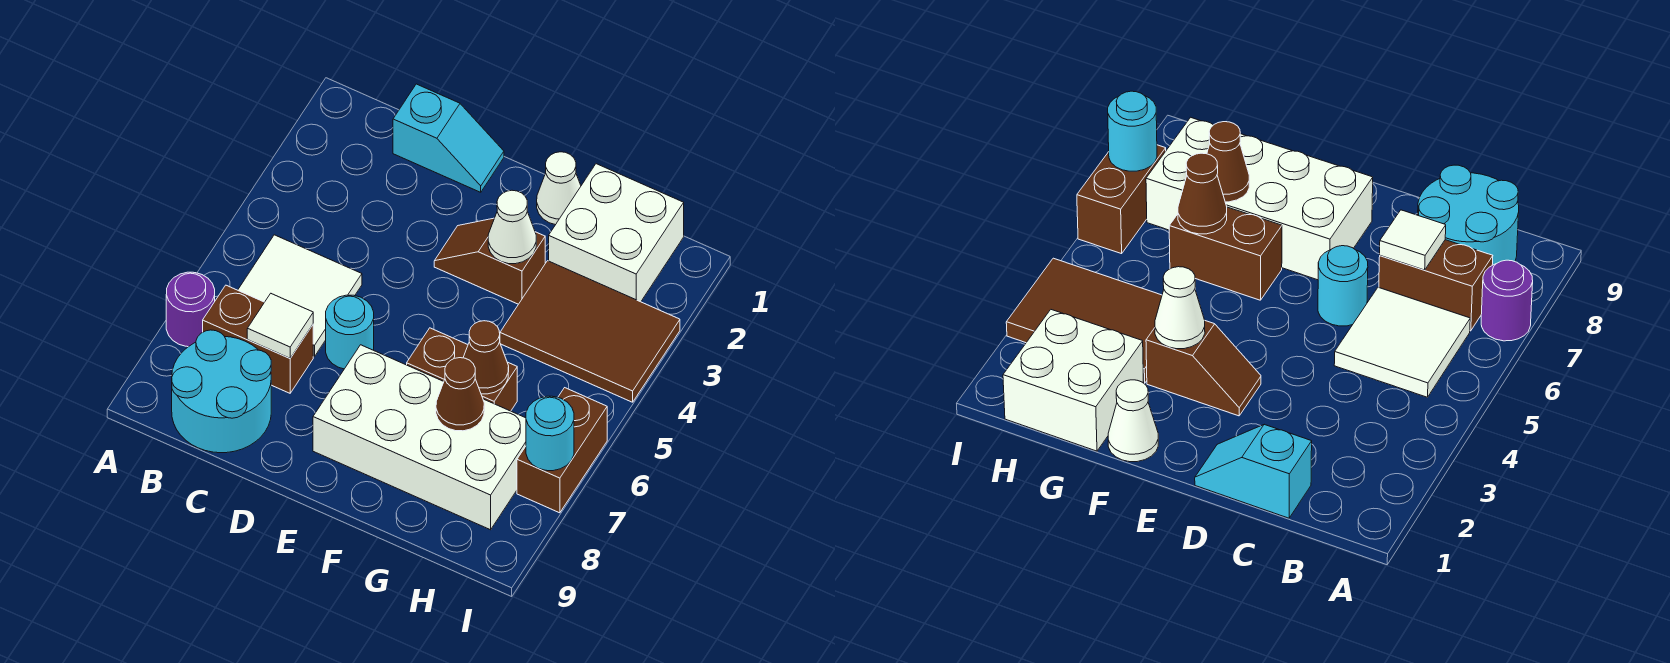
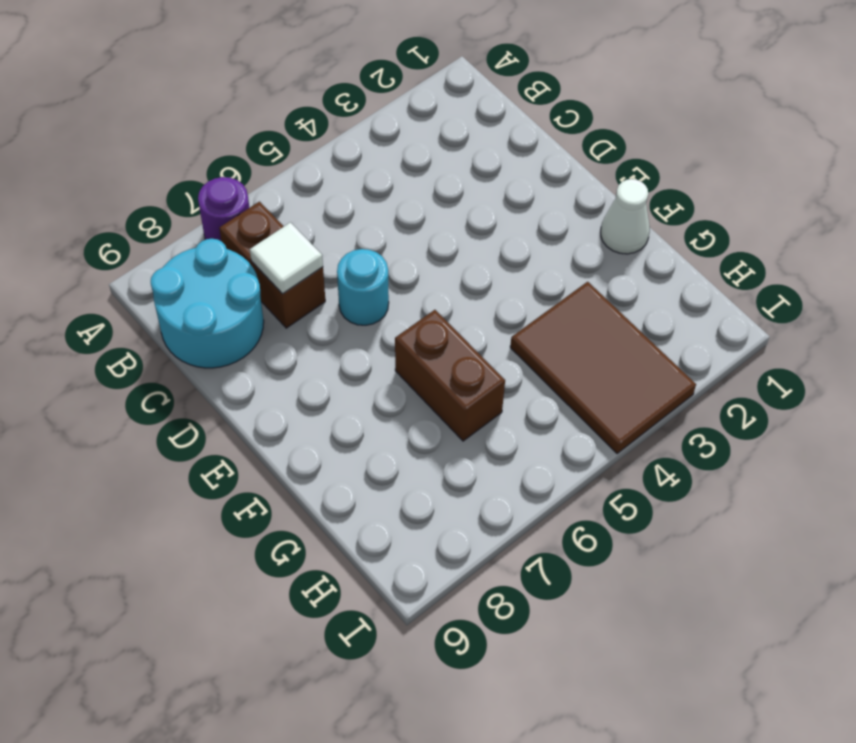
none -> white 2x2 tile [238,235,362,357]
none -> cyan 1x2 slope [393,84,504,192]
none -> brown 1x2 slope [434,218,545,304]

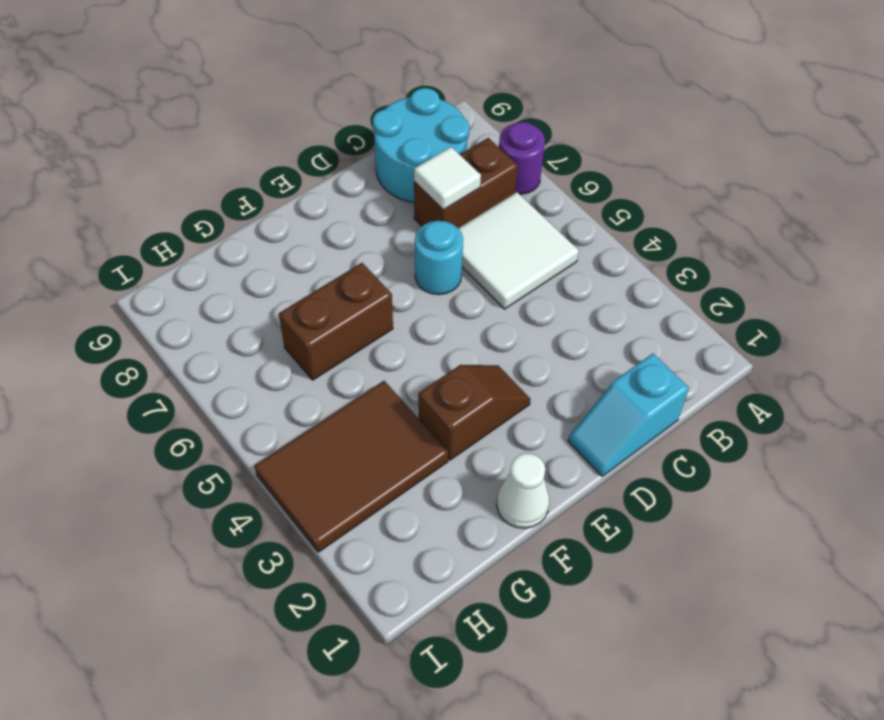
none -> white 2x4 brick [313,345,526,530]
none -> white 2x2 brick [549,164,684,302]
none -> brown 1x2 brick [517,388,607,513]

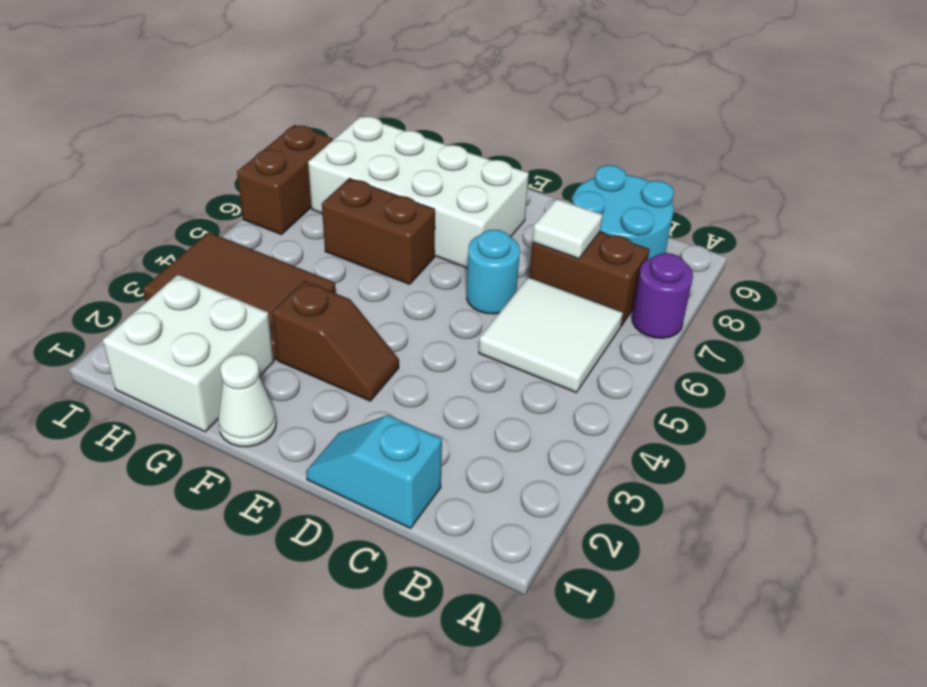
none -> white 1x1 cone [488,190,536,264]
none -> brown 1x1 cone [463,321,509,394]
none -> brown 1x1 cone [436,358,484,431]

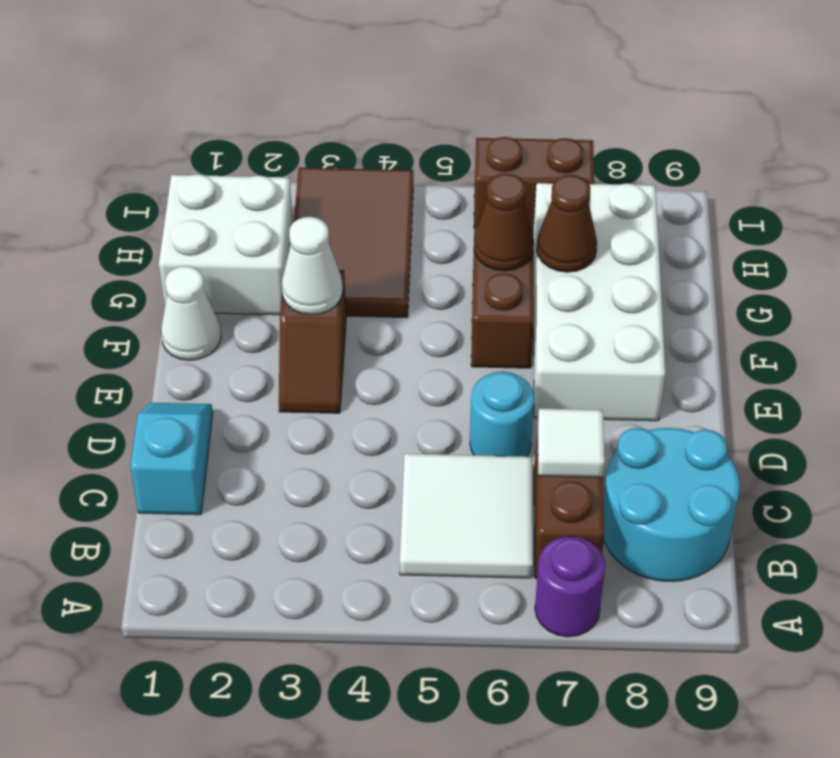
none -> cyan 1x1 round brick [526,396,574,471]

